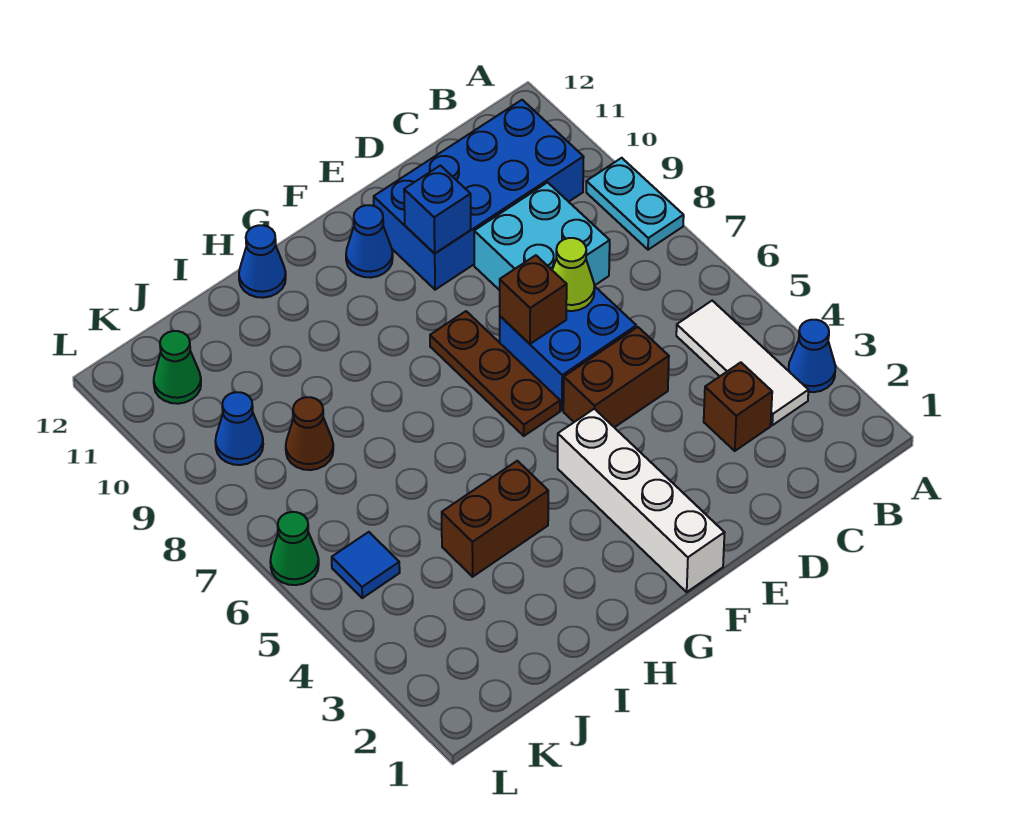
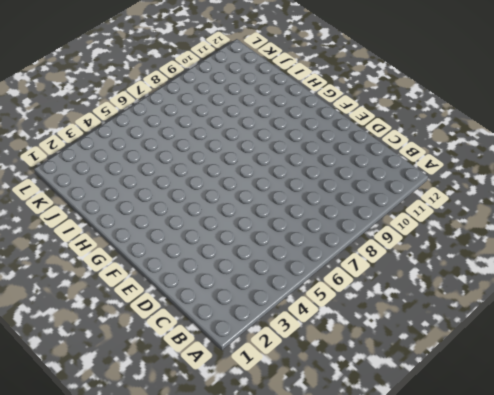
none -> blue 1x1 cone [788,320,836,392]
none -> cyan 1x2 plate [586,158,684,250]
none -> white 1x3 tile [676,301,808,425]

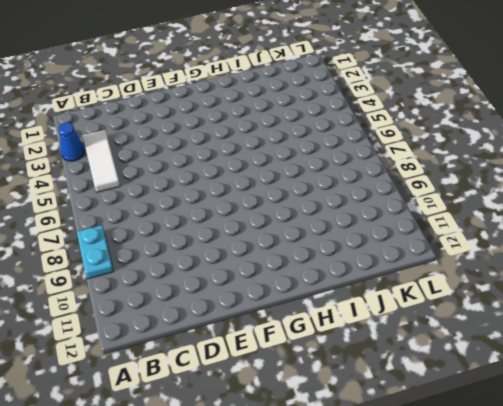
none -> blue 2x4 brick [374,100,584,290]
none -> brown 1x1 brick [704,362,772,451]
none -> cyan 2x2 brick [474,182,610,290]

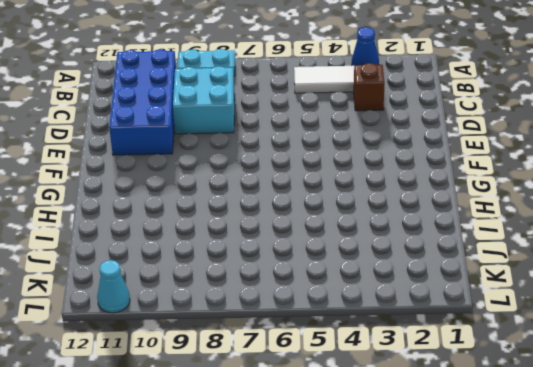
cyan 1x1 cone [97,260,130,313] -> none
none -> brown 1x2 brick [563,327,669,427]
none -> blue 2x2 brick [500,286,636,410]
none -> white 1x4 brick [558,409,725,592]

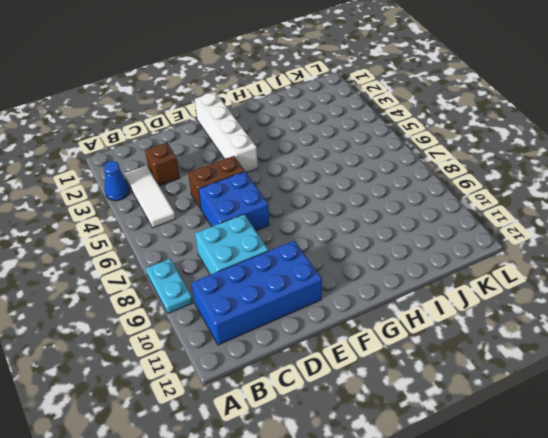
none -> brown 1x3 plate [430,311,560,436]
none -> blue 1x1 cone [346,205,393,278]
none -> brown 1x2 brick [442,461,548,577]

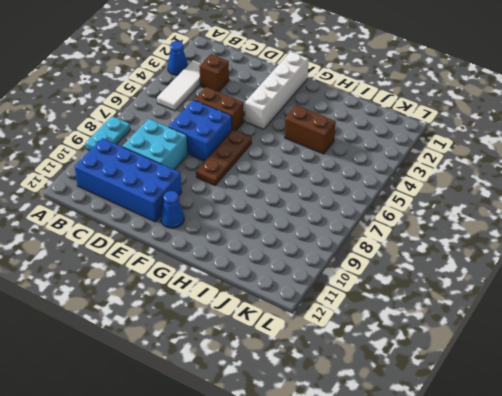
none -> blue 1x1 cone [239,225,286,298]
none -> brown 1x1 cone [286,397,333,470]
none -> blue 1x1 tile [332,532,400,598]

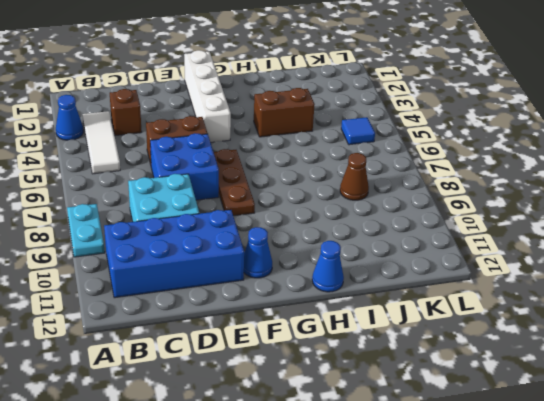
none -> blue 1x1 cone [215,392,263,465]
none -> green 1x1 cone [154,331,201,404]
none -> green 1x1 cone [270,512,319,585]

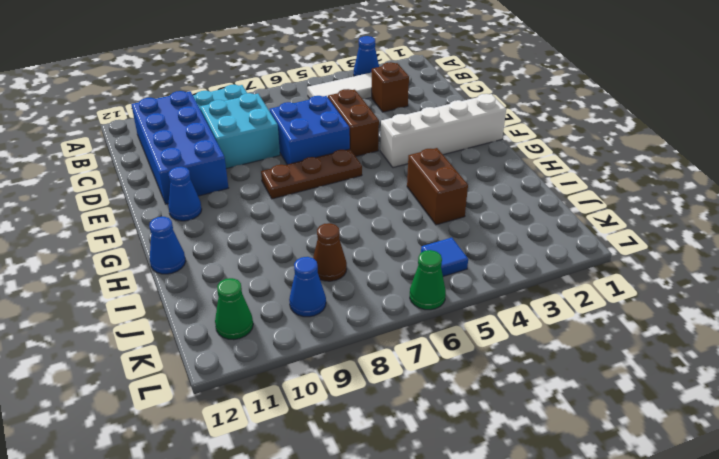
none -> lime 1x1 cone [552,238,595,311]
none -> brown 1x1 brick [500,255,567,344]
none -> blue 1x1 brick [404,166,471,254]

